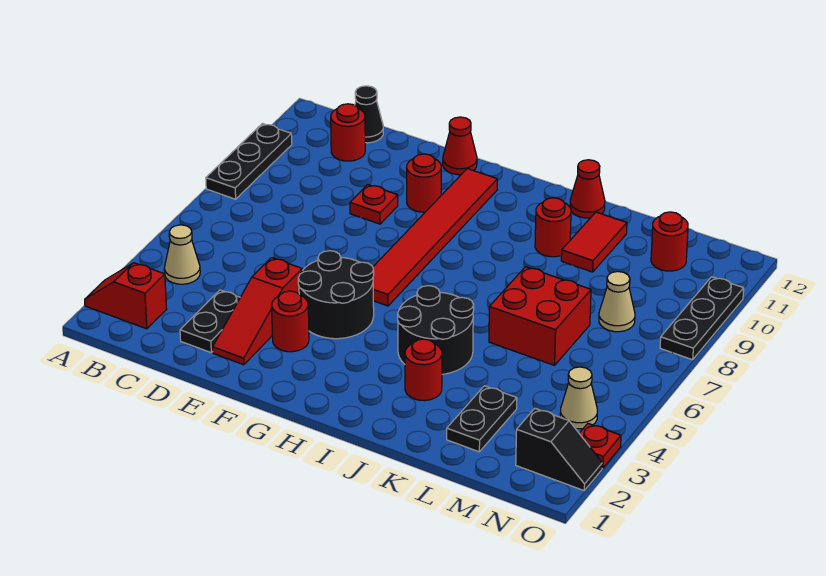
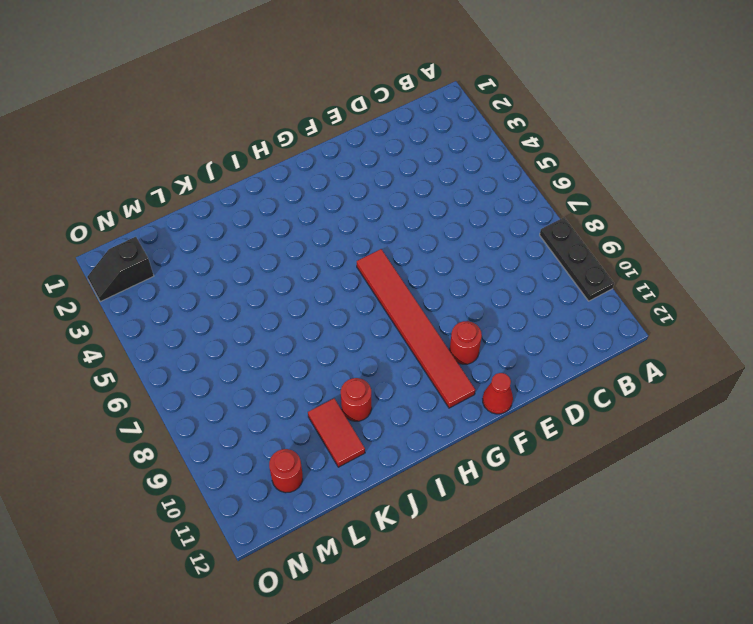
none -> red 1x2 slope [85,263,167,329]
none -> tan 1x1 cone [164,225,200,284]
none -> red 1x1 round brick [331,104,365,161]

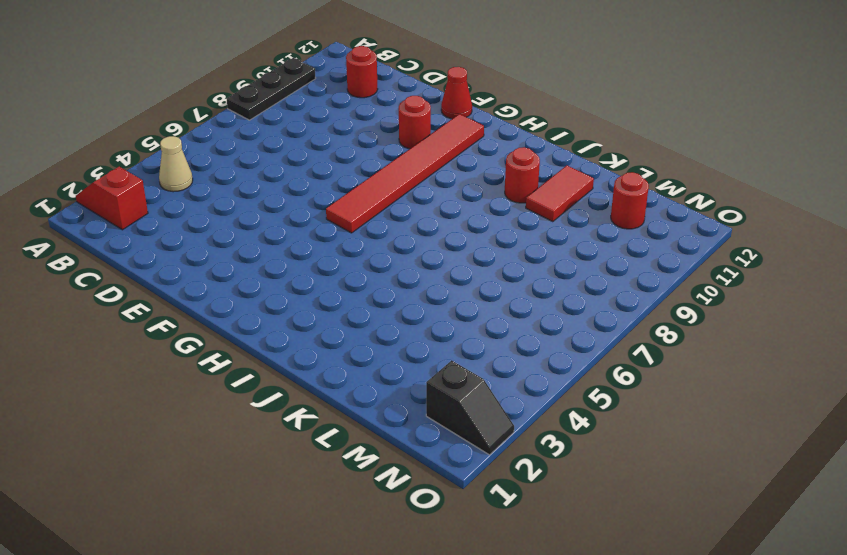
none -> black 1x1 cone [355,86,383,143]
none -> black 1x2 plate [180,290,240,352]
none -> red 1x3 slope [213,258,302,365]

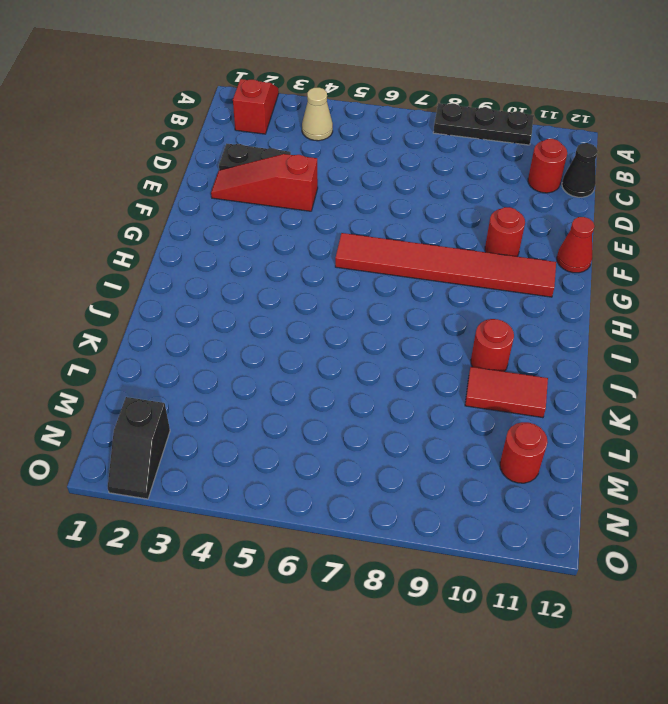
none -> red 1x1 plate [350,184,398,224]
none -> red 1x1 round brick [272,291,309,352]
none -> black 2x2 round brick [298,251,374,339]

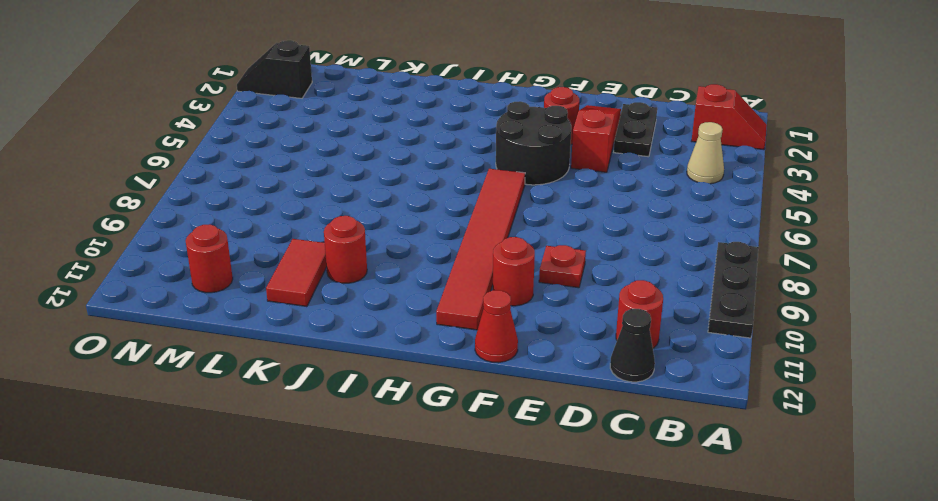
none -> black 2x2 round brick [398,286,474,374]
none -> red 1x1 round brick [405,339,442,401]
none -> red 1x1 cone [570,160,605,218]

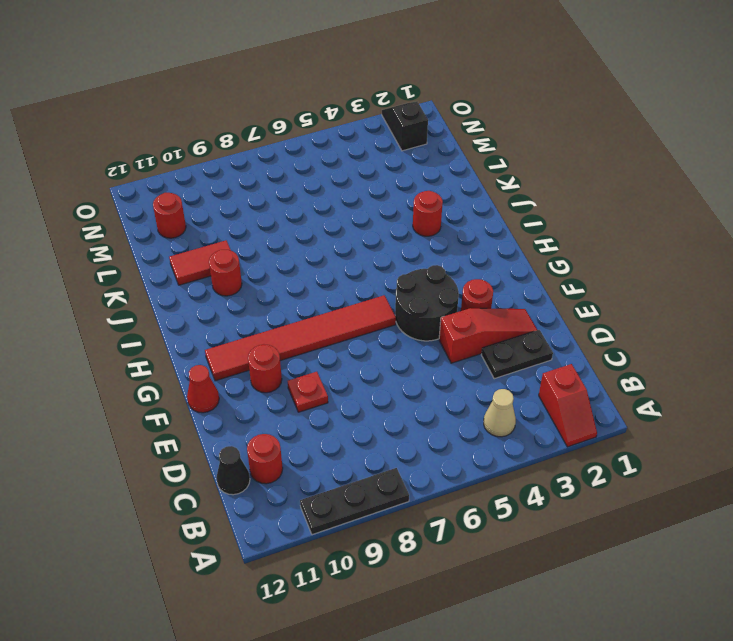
none -> black 2x2 round brick [398,286,474,374]
none -> red 1x1 cone [570,160,605,218]
none -> red 2x2 brick [489,267,591,365]

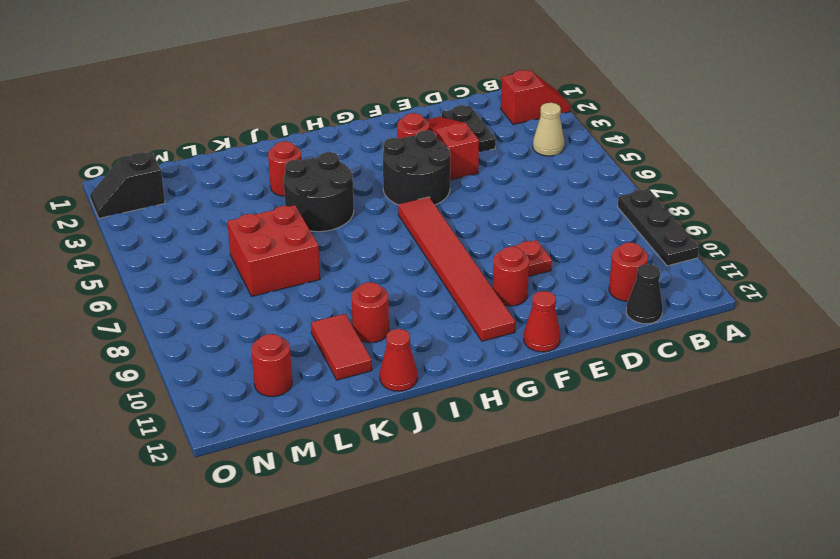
none -> black 1x2 plate [447,386,517,452]
none -> tan 1x1 cone [599,272,635,332]
none -> tan 1x1 cone [560,367,597,429]

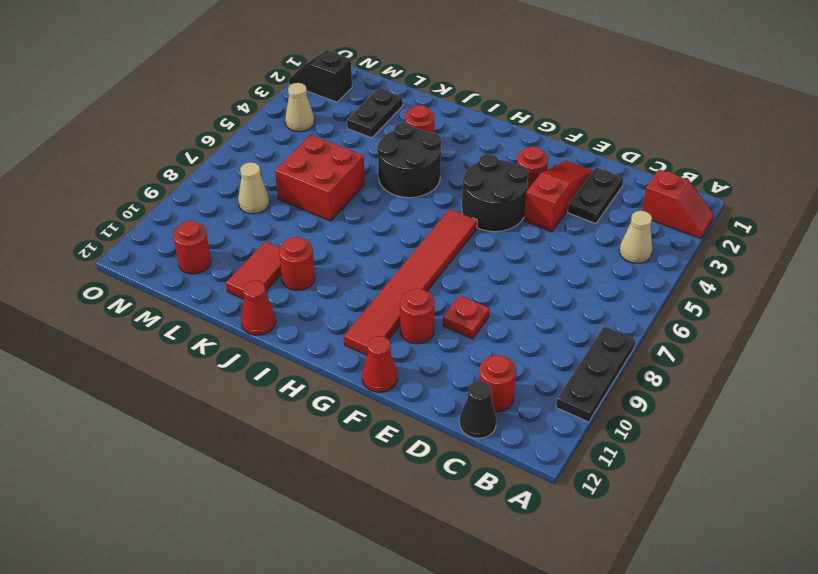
none -> red 1x1 plate [579,424,621,468]
none -> black 1x3 plate [660,277,744,360]

